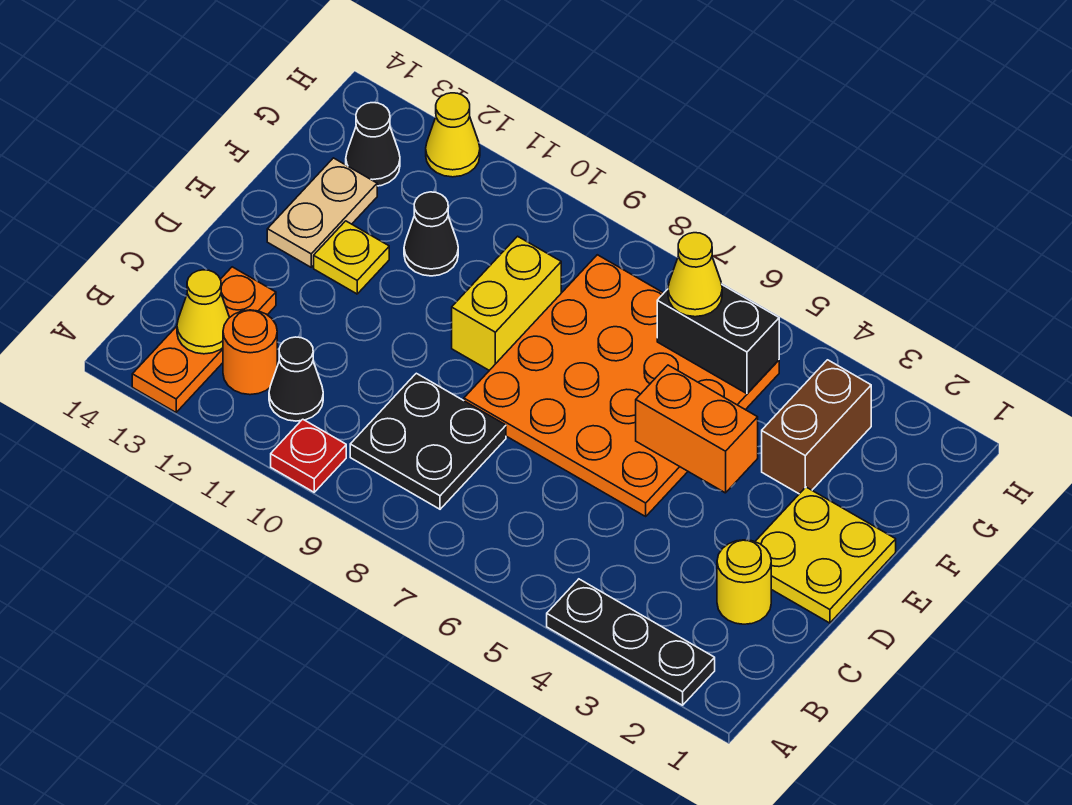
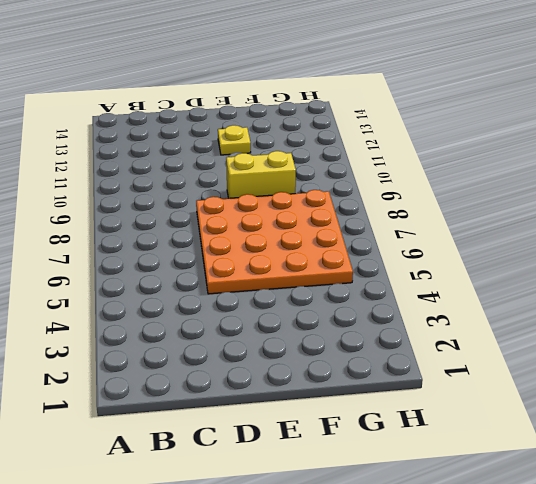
none -> black 1x3 plate [547,579,715,705]
none -> red 1x1 plate [271,419,346,492]
none -> orange 1x3 plate [132,267,276,412]

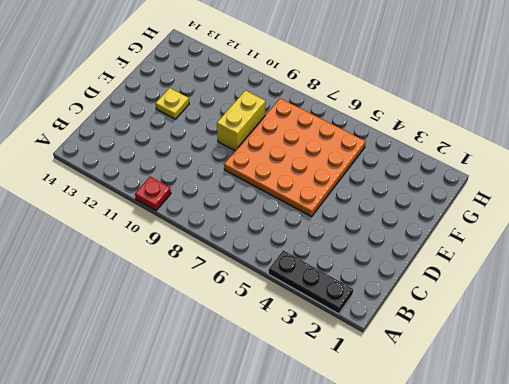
none -> orange 1x3 plate [132,267,276,412]
none -> black 2x2 plate [350,373,506,509]
none -> black 1x1 cone [269,337,323,421]

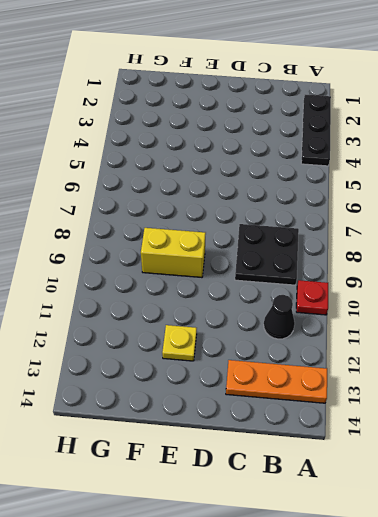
none -> orange 1x1 round brick [223,310,277,395]
none -> yellow 1x1 round brick [717,540,771,624]
none -> yellow 2x2 plate [755,487,896,623]

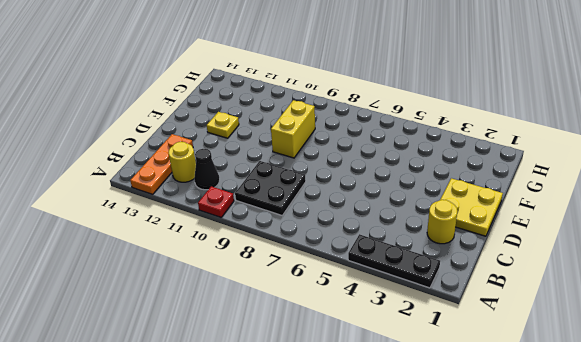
yellow 1x1 round brick [168,142,196,182] -> orange 1x1 round brick [223,310,277,395]
none -> orange 4x4 plate [464,255,779,516]
none -> tan 1x2 plate [267,158,377,267]
none -> brown 1x2 brick [762,360,871,494]

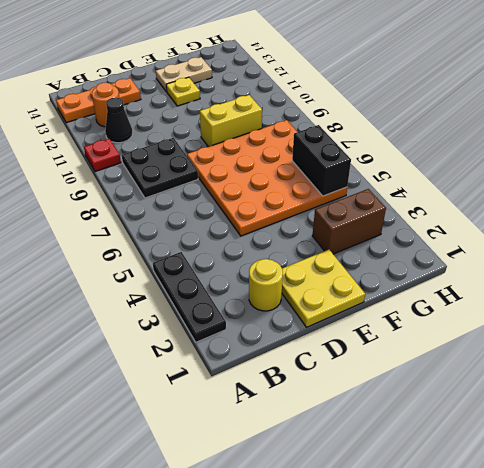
none -> black 1x1 cone [404,192,458,276]
none -> black 1x1 cone [346,103,400,186]
none -> yellow 1x1 cone [426,93,480,177]

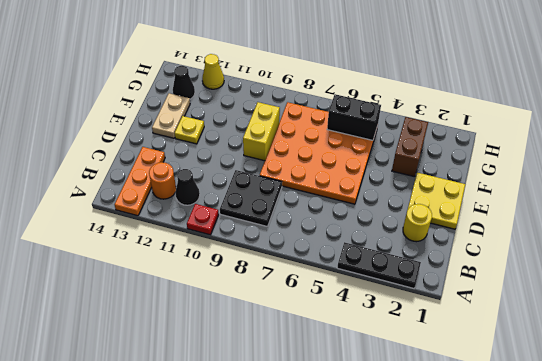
none -> black 1x1 cone [404,192,458,276]
none -> yellow 1x1 cone [177,270,230,354]
none -> orange 1x2 brick [636,365,758,493]

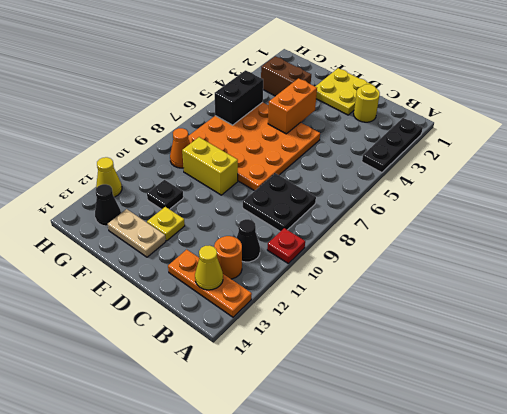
black 1x1 plate [147,180,183,210] -> black 1x1 cone [404,192,458,276]
orange 1x1 cone [170,128,190,168] -> none
none -> yellow 1x1 cone [668,233,722,317]

